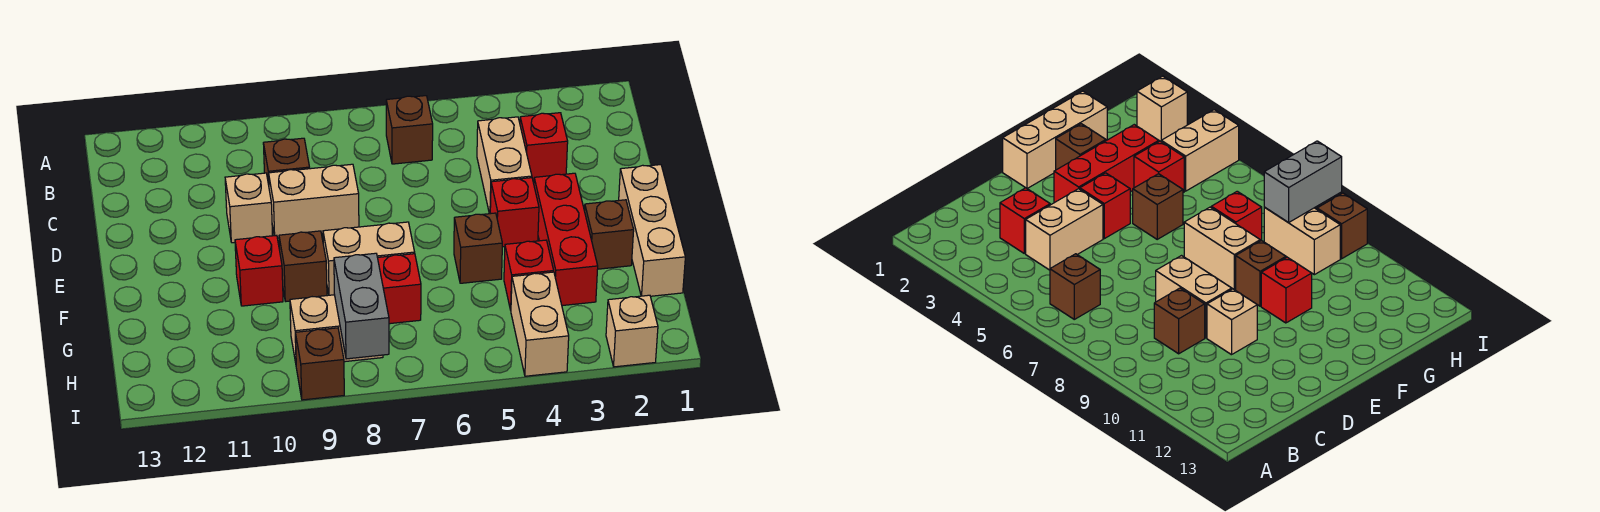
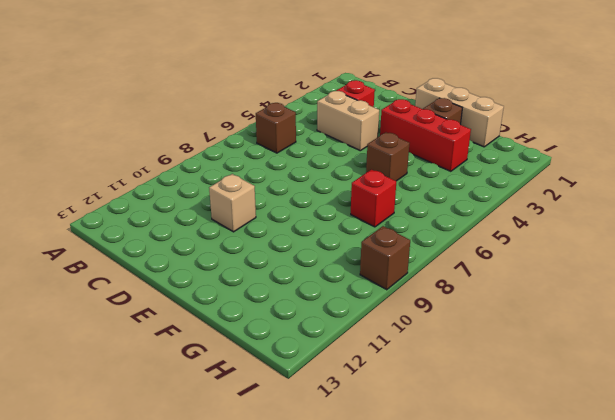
none -> brown 1x1 brick [263,138,310,185]
none -> tan 1x2 brick [269,164,359,238]
none -> red 1x1 brick [490,178,539,247]

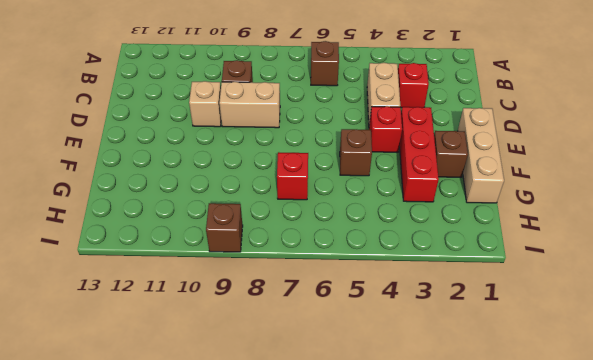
none -> tan 1x2 brick [323,222,415,295]
none -> brown 1x1 brick [279,231,327,301]
none -> red 1x1 brick [235,235,283,306]

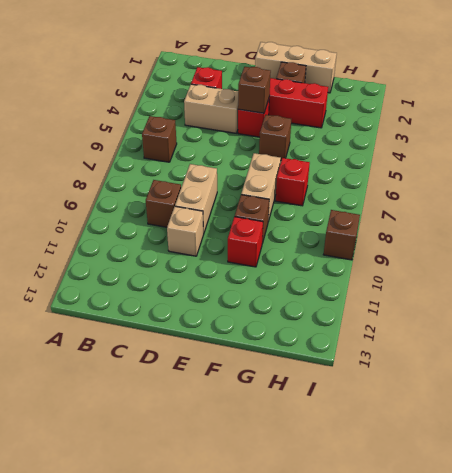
brown 1x1 brick [238,67,271,113] -> none
none -> red 1x1 brick [504,240,554,310]
none -> tan 1x2 brick [511,272,569,376]
none -> tan 1x2 brick [290,295,383,363]

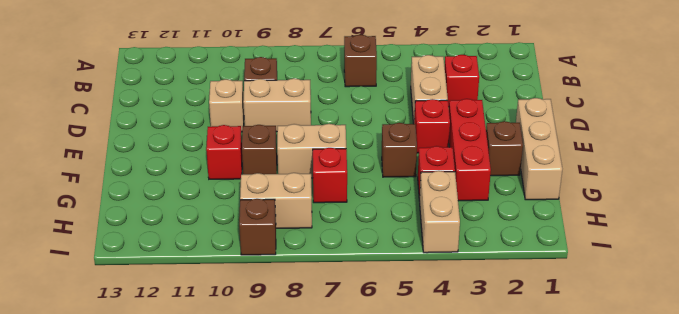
none -> tan 1x1 brick [606,295,658,367]
none -> grey 1x2 brick [334,253,389,359]

